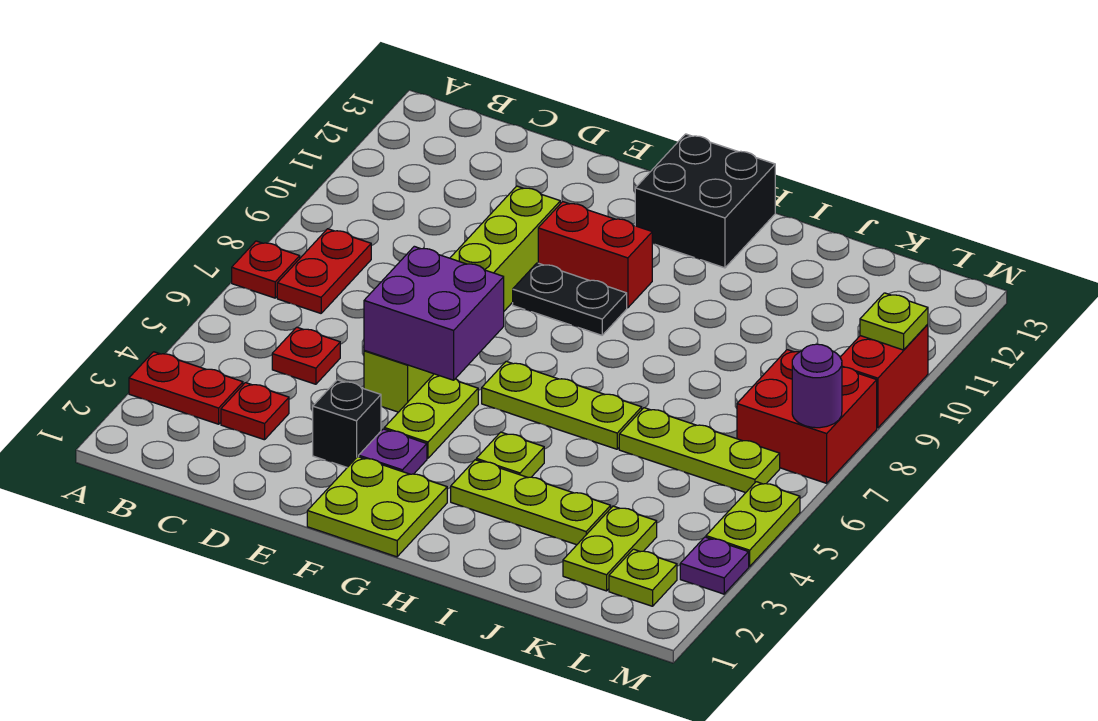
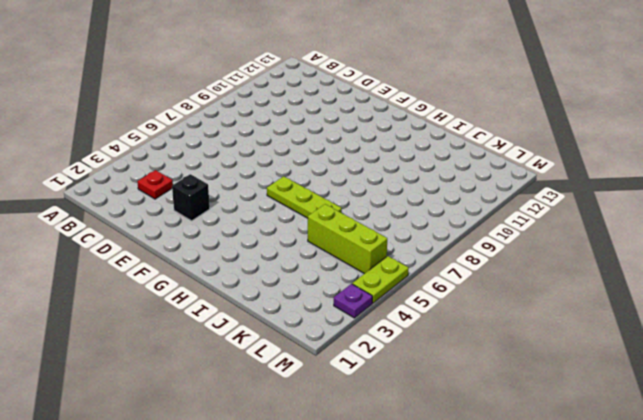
lime 1x3 brick [308,204,387,274] -> none
none -> red 1x2 plate [129,352,243,424]
none -> red 1x1 plate [232,241,300,298]
none -> red 1x2 plate [277,229,371,313]

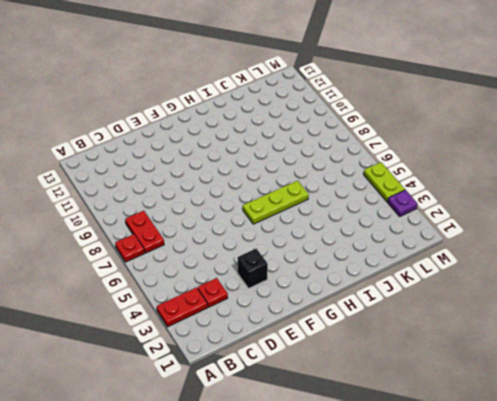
none -> red 1x1 plate [272,327,340,384]
none -> lime 1x6 brick [364,186,560,412]
none -> lime 2x2 plate [307,457,447,557]

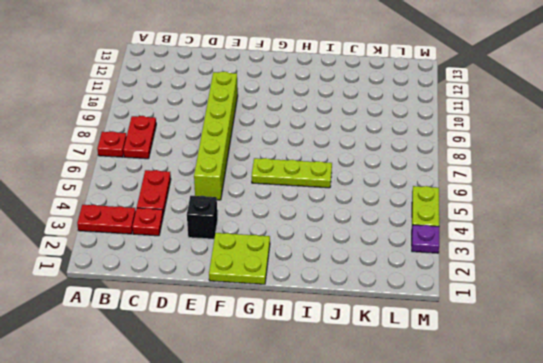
red 1x2 plate [137,170,171,215] -> red 1x1 plate [272,327,340,384]
none -> purple 1x1 plate [359,429,427,474]
none -> lime 1x2 plate [384,374,478,458]
none -> black 1x2 plate [513,263,627,335]

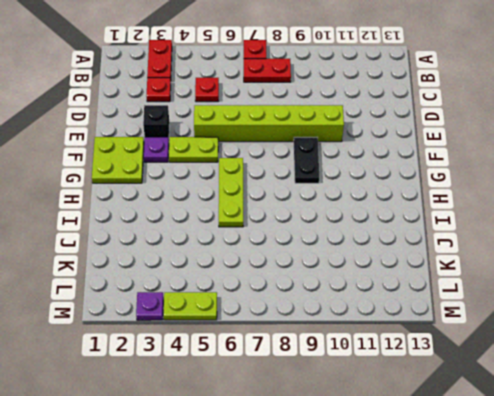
none -> red 1x2 brick [538,202,652,308]
none -> black 2x2 brick [635,134,775,268]
none -> lime 1x3 plate [451,460,611,545]

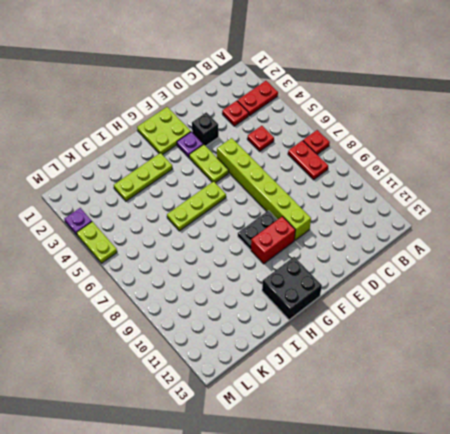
none -> lime 1x1 plate [476,432,544,478]
none -> lime 1x3 plate [619,408,780,493]
none -> lime 1x2 plate [563,506,657,591]

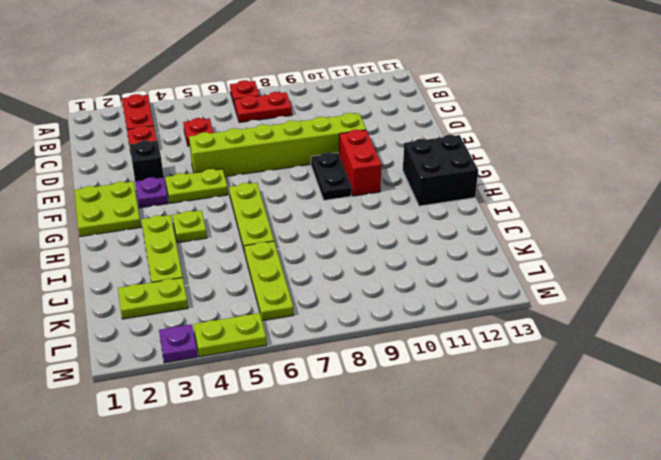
none -> lime 1x1 plate [609,549,677,606]
none -> red 2x2 brick [737,350,877,483]
none -> red 1x2 brick [840,324,928,428]

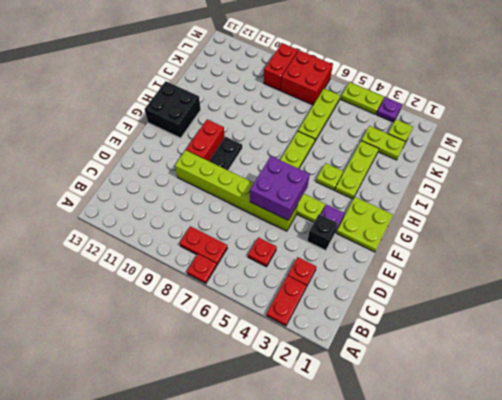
red 1x2 brick [264,43,298,90] -> red 1x2 brick turned to [840,324,928,428]
none -> purple 1x1 round brick [792,344,842,428]
none -> lime 1x1 plate [860,293,928,350]

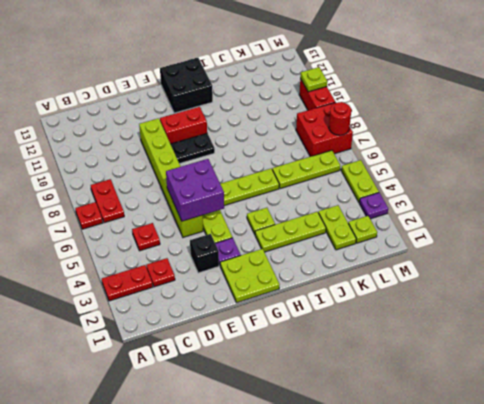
red 1x1 round brick [329,102,351,135] -> purple 1x1 round brick [792,344,842,428]

